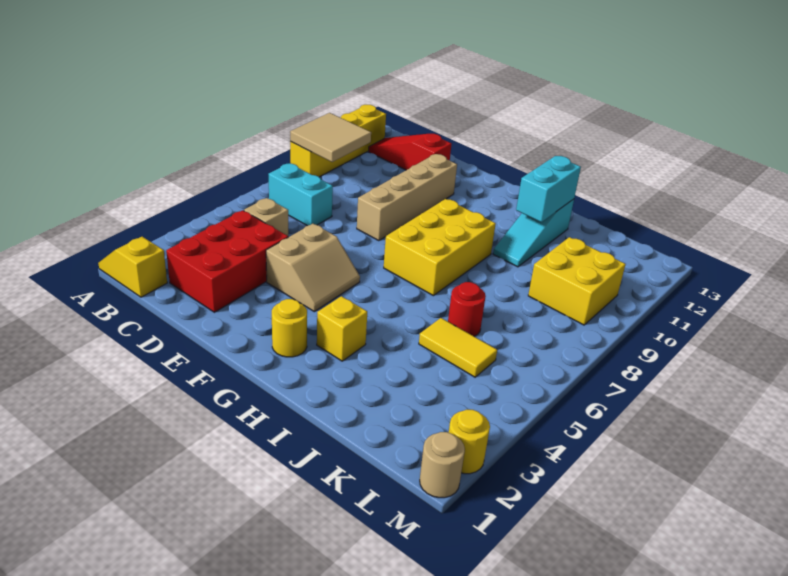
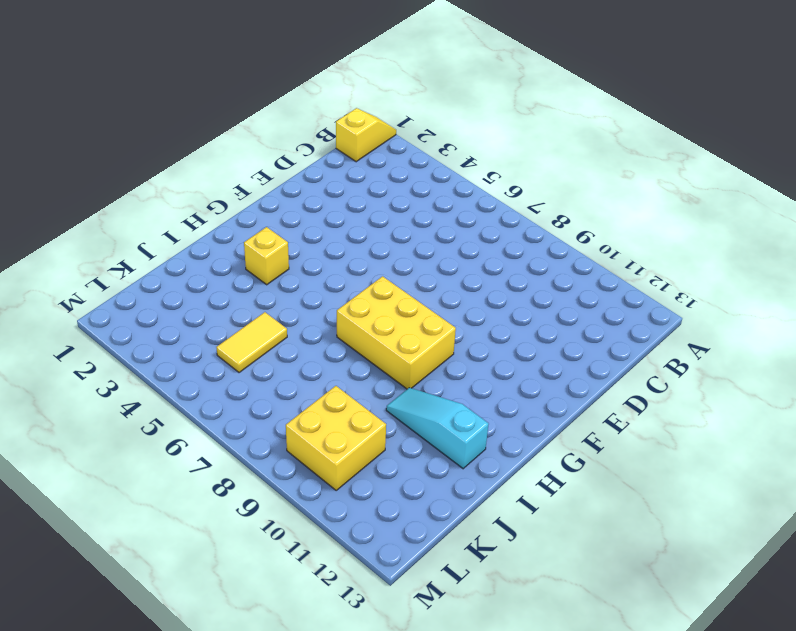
none -> yellow 1x4 brick [290,105,386,177]
none -> cyan 1x2 brick [269,163,333,226]
none -> red 1x3 slope [369,134,451,170]

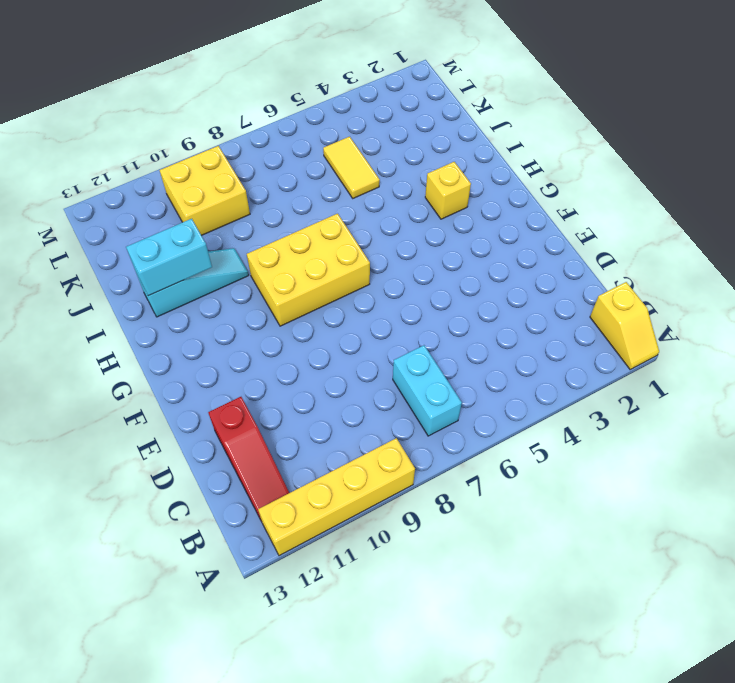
none -> red 2x3 brick [166,210,288,312]
none -> tan 1x1 brick [244,198,288,236]
none -> tan 2x2 slope [266,224,360,312]

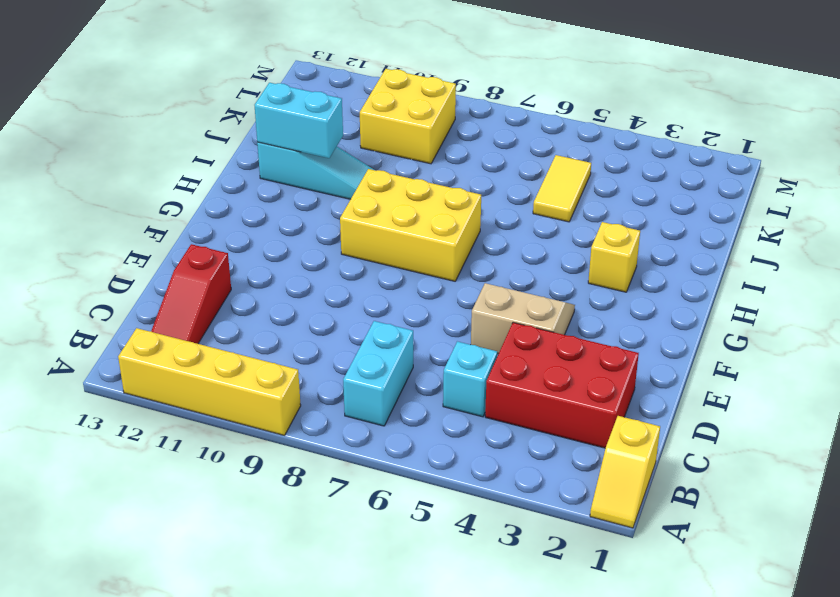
cyan 1x1 brick [443,341,497,417] -> tan 1x1 brick [244,198,288,236]
none -> tan 1x4 brick [357,154,457,241]
none -> yellow 1x1 round brick [272,299,307,357]
none -> red 1x1 round brick [448,282,486,337]

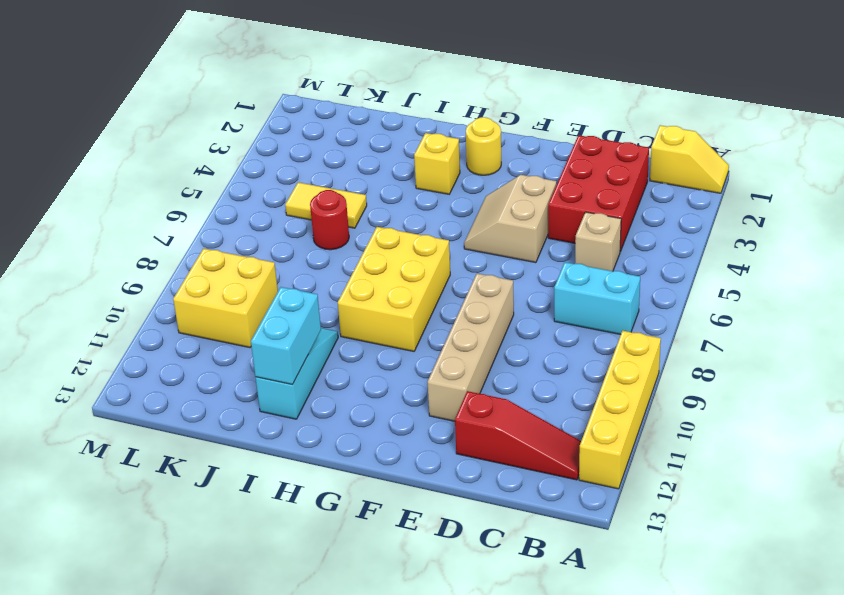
none -> tan 1x1 round brick [420,432,465,498]
none -> yellow 1x1 round brick [449,410,490,474]
none -> tan 2x2 tile [290,113,371,162]

